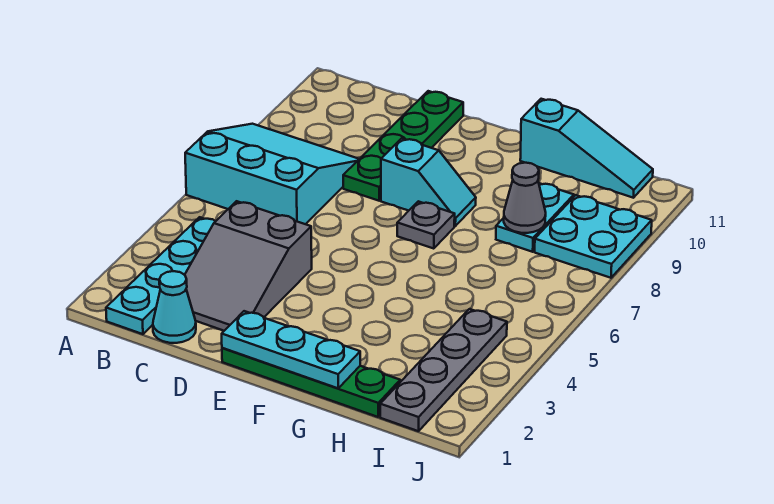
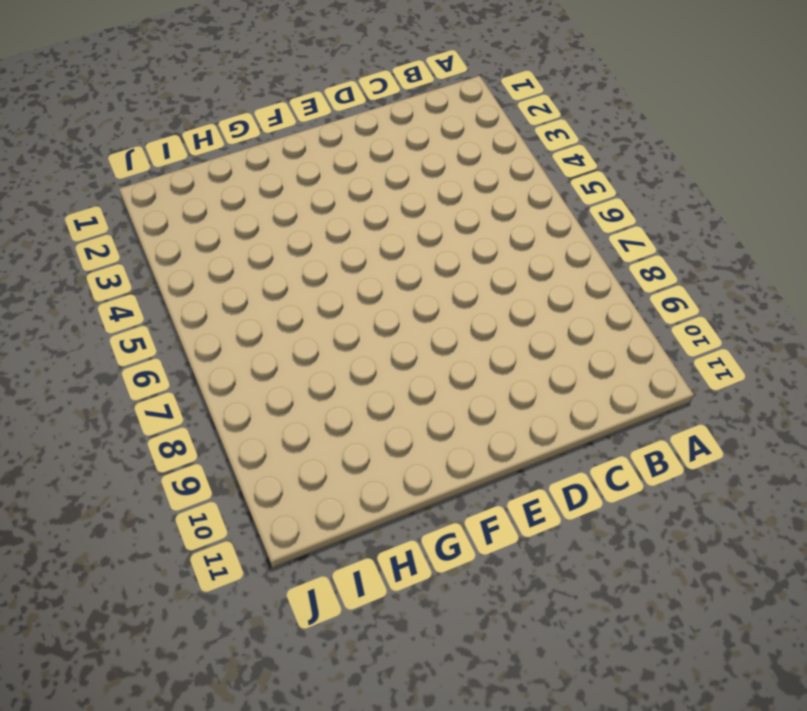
none -> cyan 3x3 slope [185,124,359,224]
none -> cyan 1x4 plate [106,217,216,334]
none -> cyan 1x1 cone [153,271,196,343]

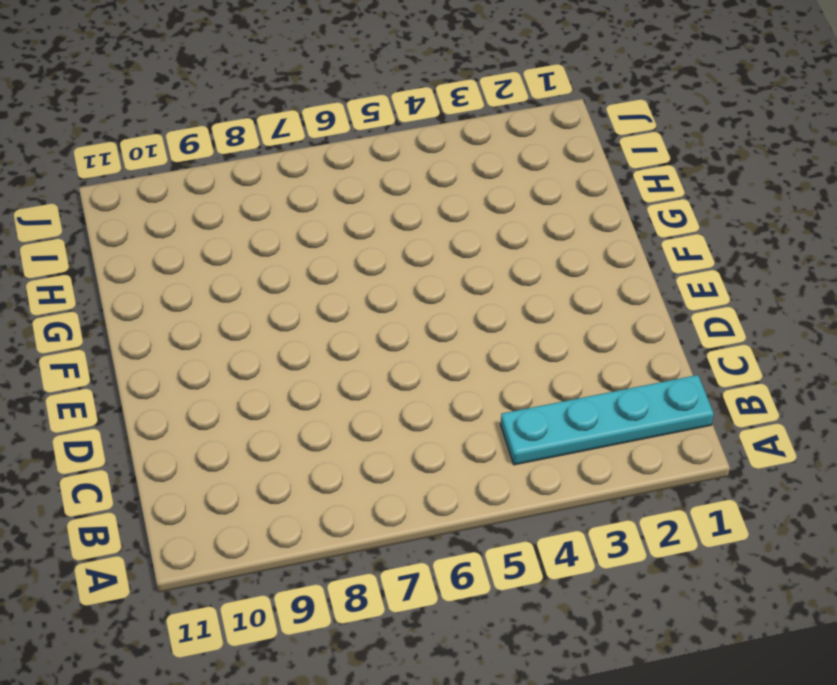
none -> cyan 3x3 slope [185,124,359,224]
none -> cyan 1x1 cone [153,271,196,343]
none -> grey 2x3 slope [185,201,312,331]

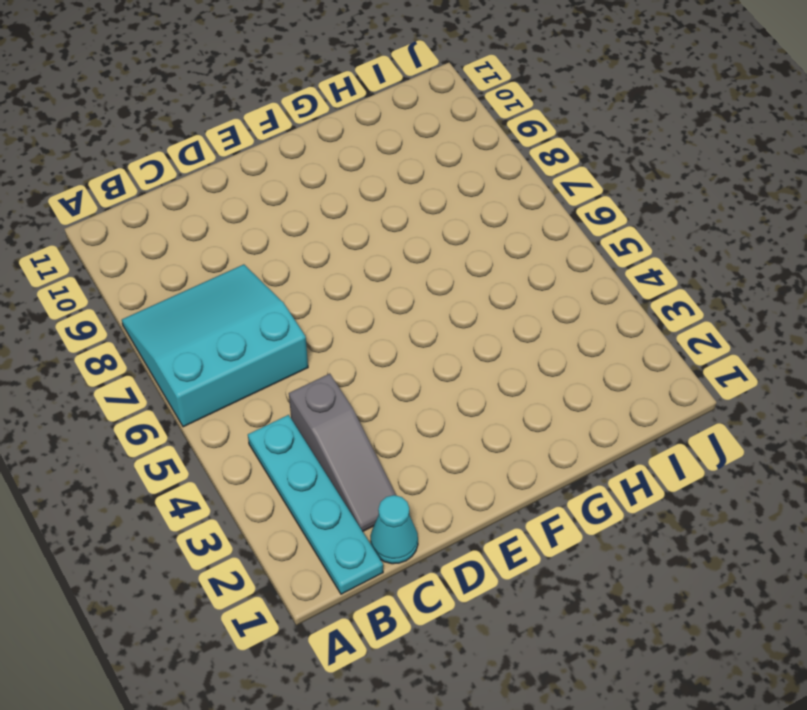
grey 1x3 slope [289,374,396,531] -> grey 2x3 slope [185,201,312,331]
none -> green 1x4 plate [343,91,463,201]
none -> green 1x4 plate [222,348,400,417]
none -> cyan 1x2 slope [381,138,476,226]

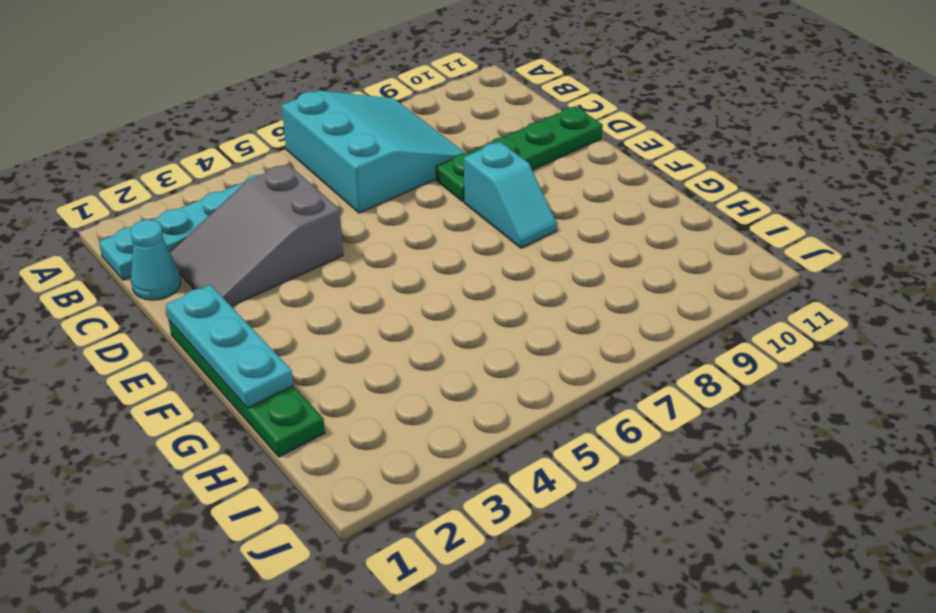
none -> grey 1x1 plate [397,201,455,249]
none -> cyan 1x3 slope [520,99,653,198]
none -> cyan 1x2 plate [496,183,574,252]

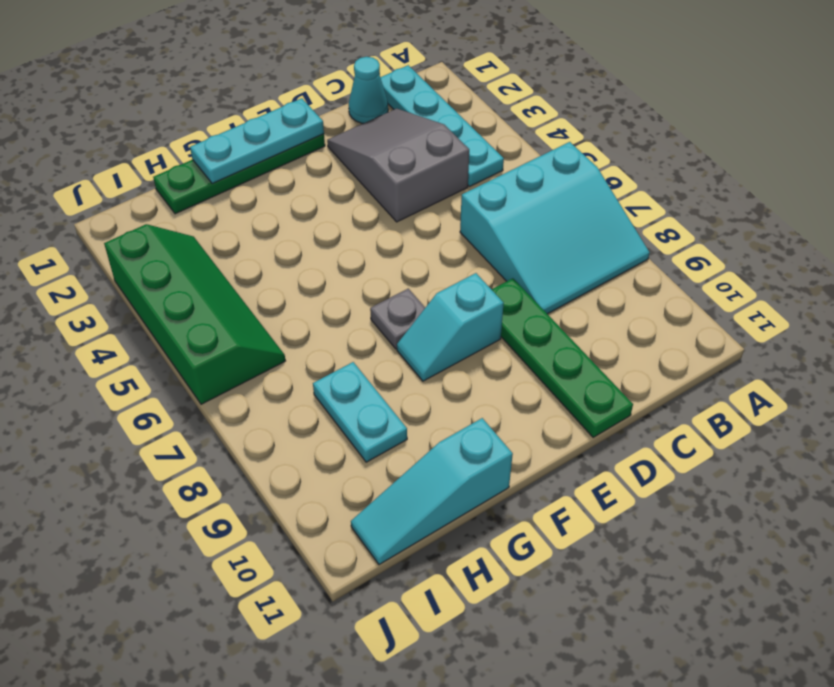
green 2x4 slope [104,224,285,404] -> grey 1x4 plate [380,309,507,431]
none -> cyan 2x2 plate [535,195,652,278]
none -> grey 1x1 cone [504,163,546,233]

